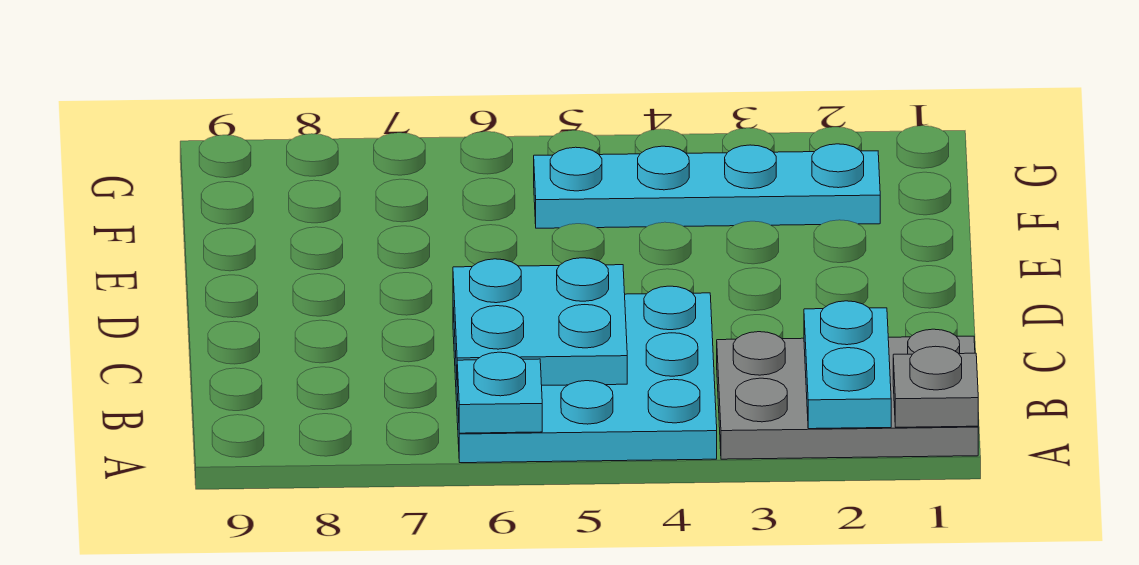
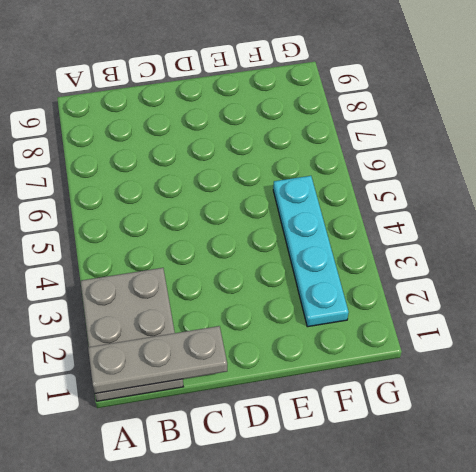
grey 1x3 plate [88,326,227,393] -> grey 1x1 plate [893,346,978,427]
none -> cyan 3x3 plate [453,286,717,463]
none -> cyan 1x2 plate [804,301,891,429]

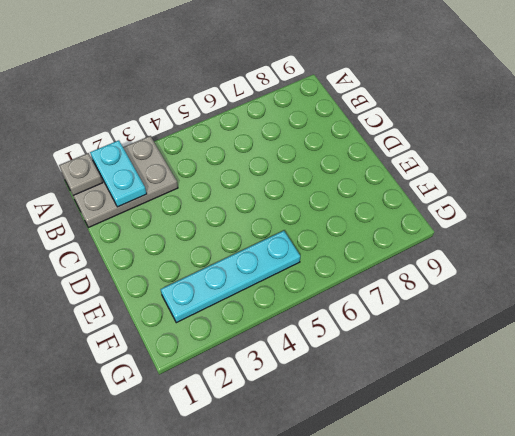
none -> cyan 3x3 plate [453,286,717,463]
none -> cyan 1x1 plate [457,352,542,433]

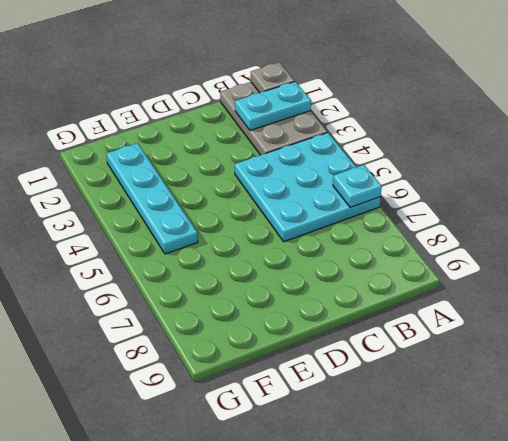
none -> cyan 2x2 plate [453,258,627,385]

